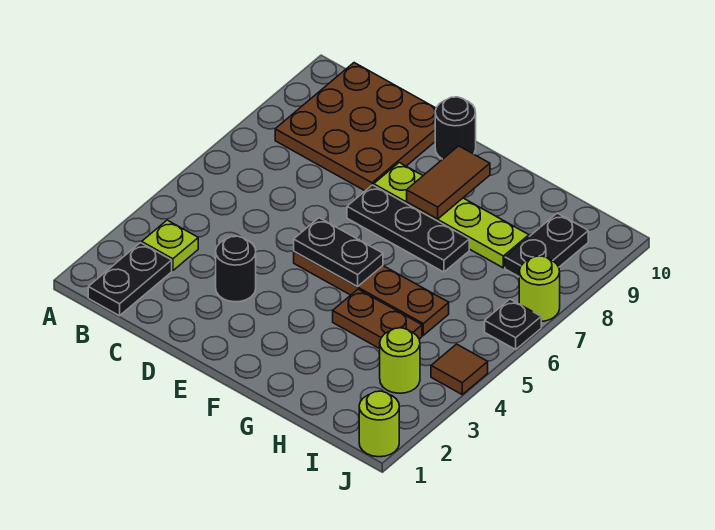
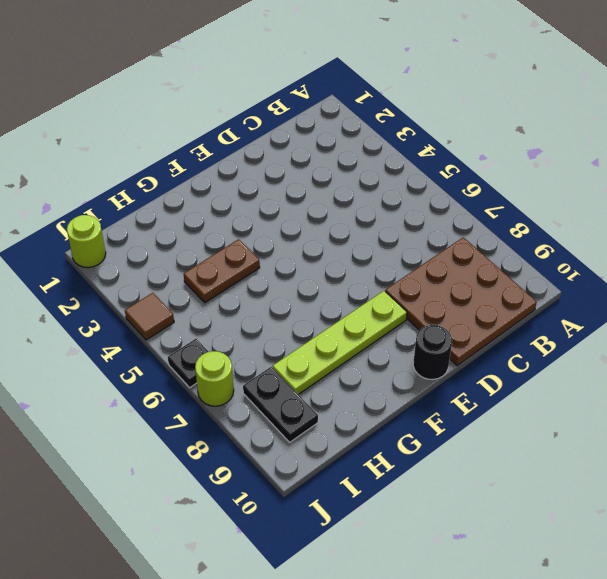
none -> black 1x2 plate [88,243,172,316]
none -> lime 1x1 plate [142,220,198,271]
none -> black 1x1 round brick [216,236,256,302]

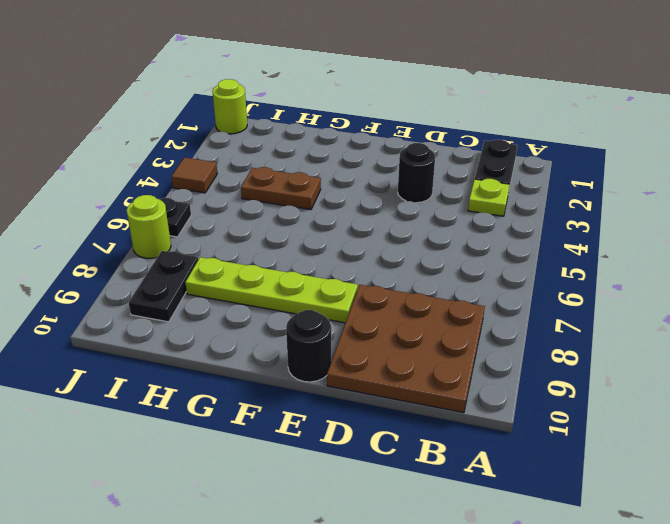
none -> brown 1x4 plate [294,252,449,335]
none -> black 1x3 plate [347,185,469,272]
none -> lime 1x1 round brick [380,328,420,393]

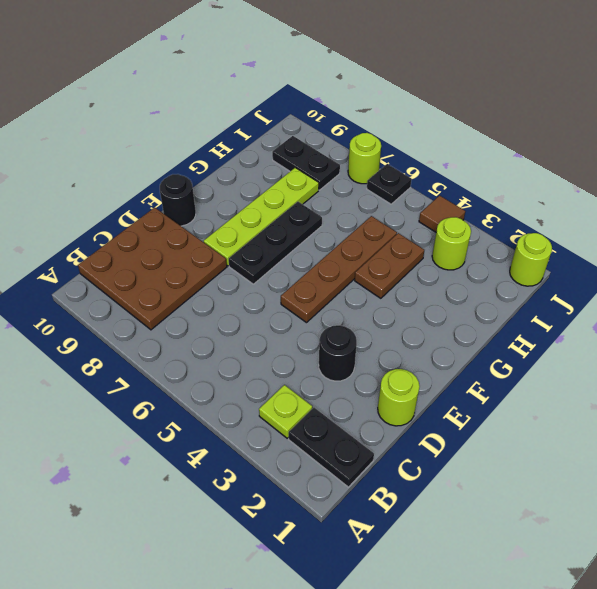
lime 1x1 round brick [378,369,420,426] -> none
none -> black 1x2 plate [294,218,383,287]
none -> brown 1x2 tile [407,146,490,219]

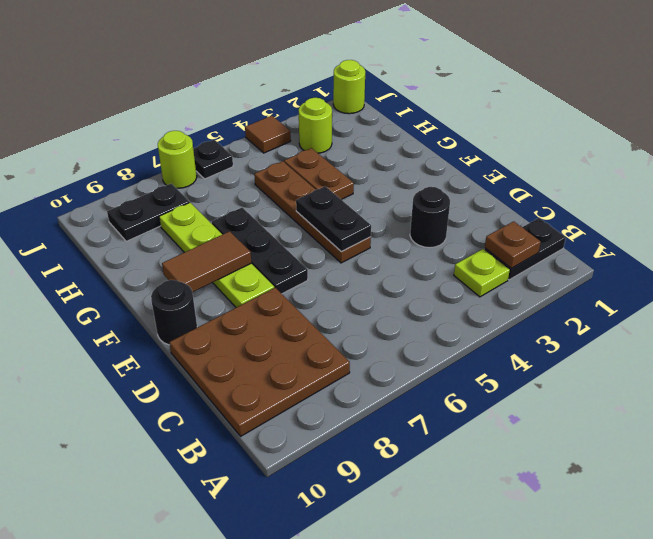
brown 1x1 plate [485,221,541,268] -> none

